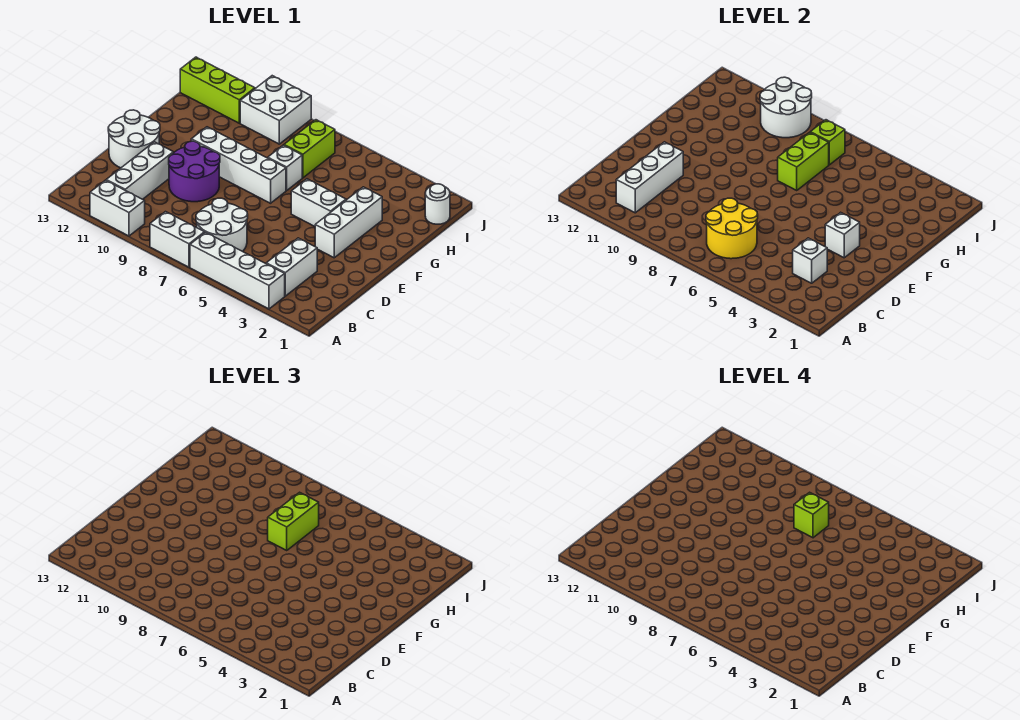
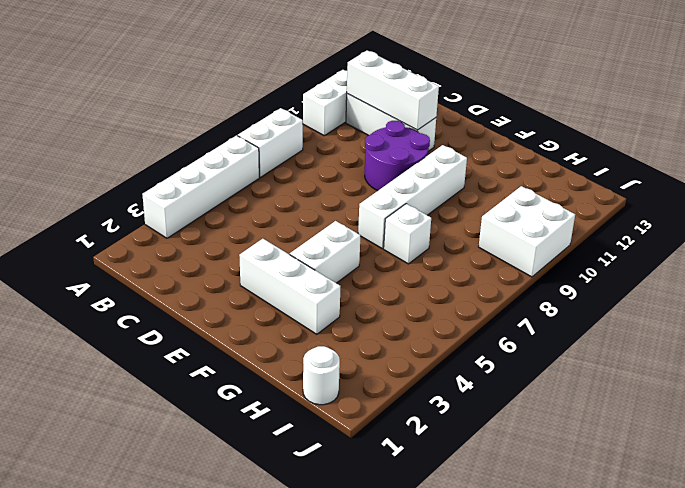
none -> white 1x2 brick [266,238,317,296]
none -> white 2x2 round brick [196,198,248,251]
none -> white 2x2 round brick [108,110,160,168]

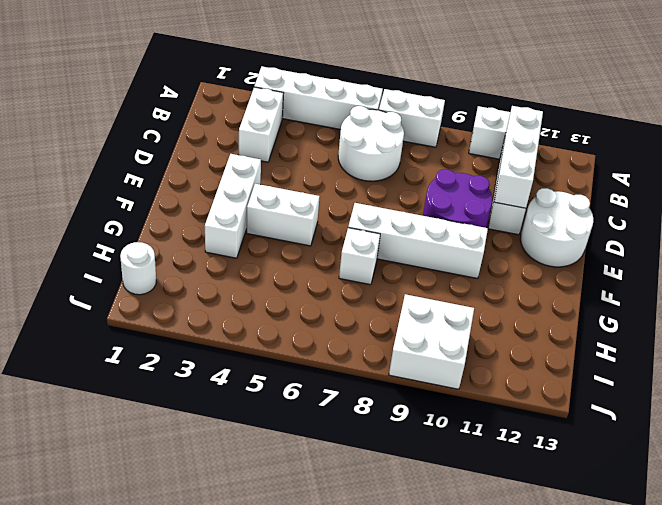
none -> lime 1x2 brick [284,120,335,178]
none -> lime 1x3 brick [180,57,255,123]
none -> yellow 2x2 round brick [706,198,758,259]

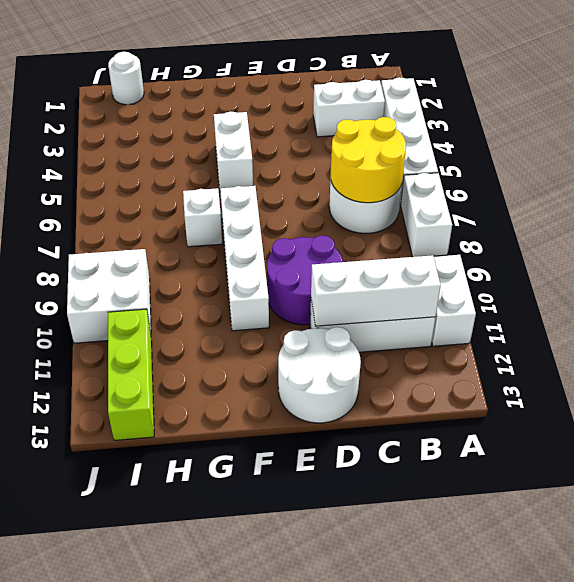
none -> white 1x3 brick [315,187,382,258]
none -> lime 1x2 brick [284,120,335,178]
none -> white 1x1 brick [793,238,827,283]

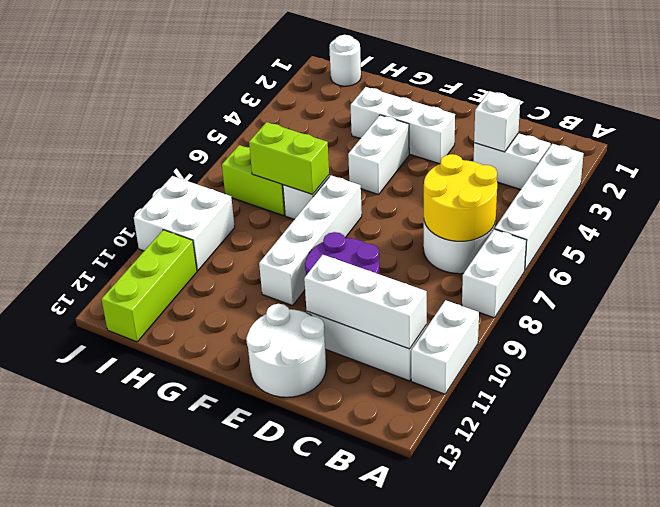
none -> white 1x1 brick [825,212,860,258]
none -> lime 1x1 brick [810,120,845,165]
none -> white 2x2 round brick [760,77,812,138]

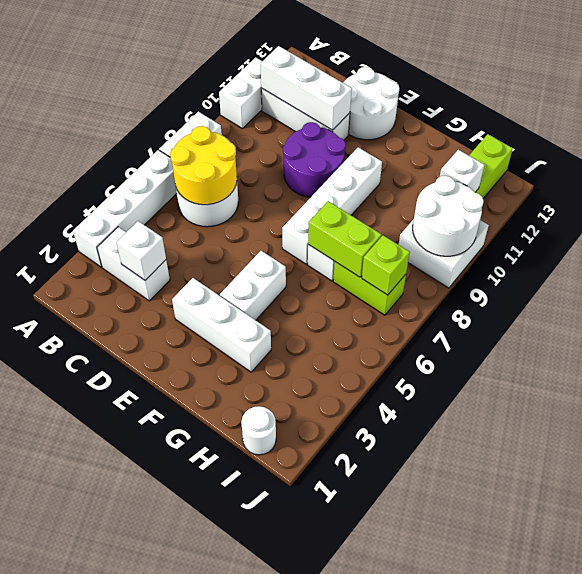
white 1x1 brick [440,150,484,192] -> white 1x1 brick moved to [825,212,860,258]
none -> lime 1x2 brick [268,492,319,550]
none -> lime 1x1 brick [794,492,829,538]

